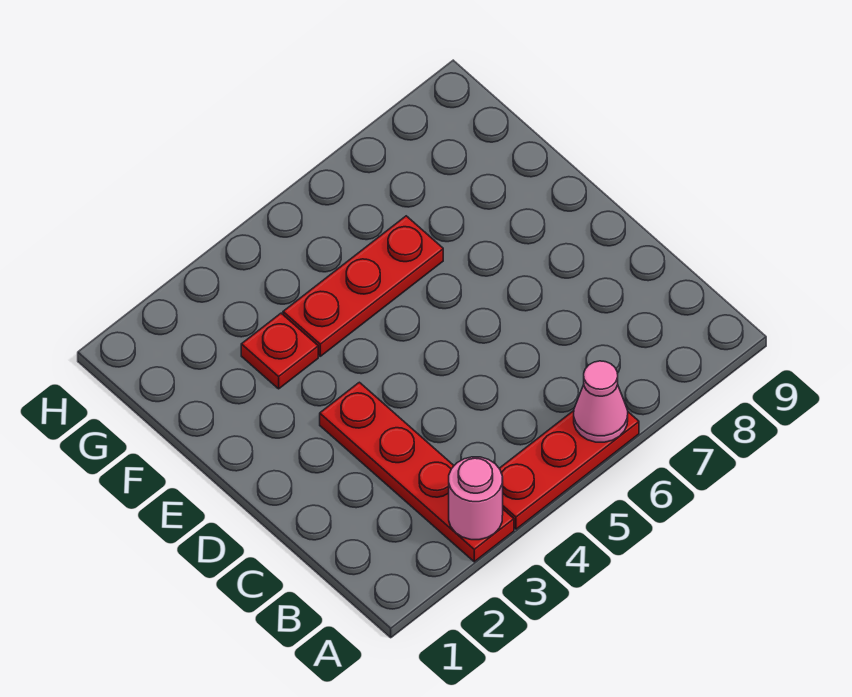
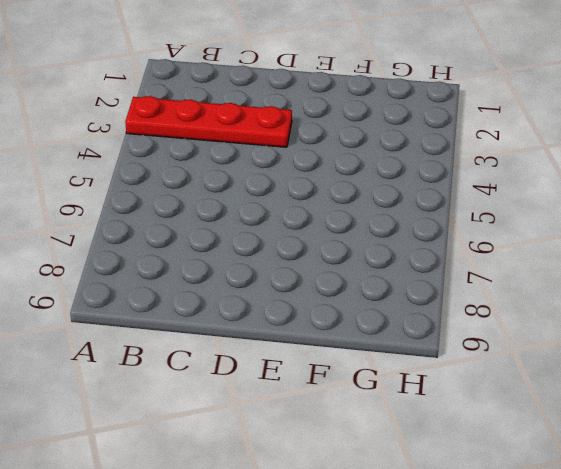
none -> red 1x3 plate [499,411,639,529]
none -> red 1x1 plate [241,313,318,389]

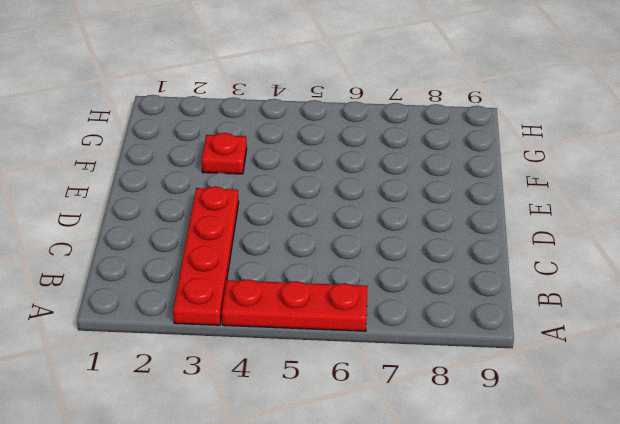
none -> red 1x3 plate [283,216,443,356]
none -> pink 1x1 round brick [449,457,503,540]

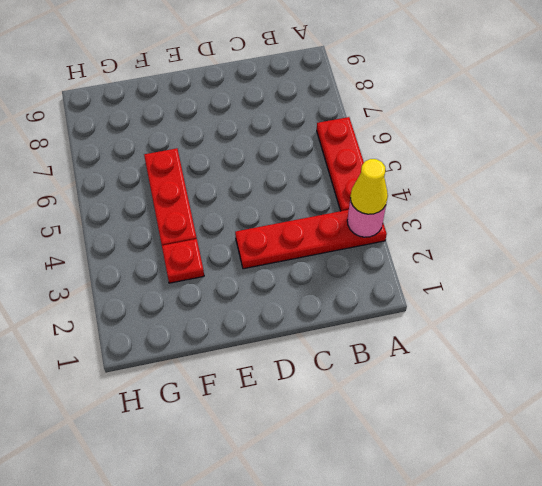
yellow 1x1 cone [350,159,388,214] -> none
none -> pink 1x1 cone [574,361,628,442]

